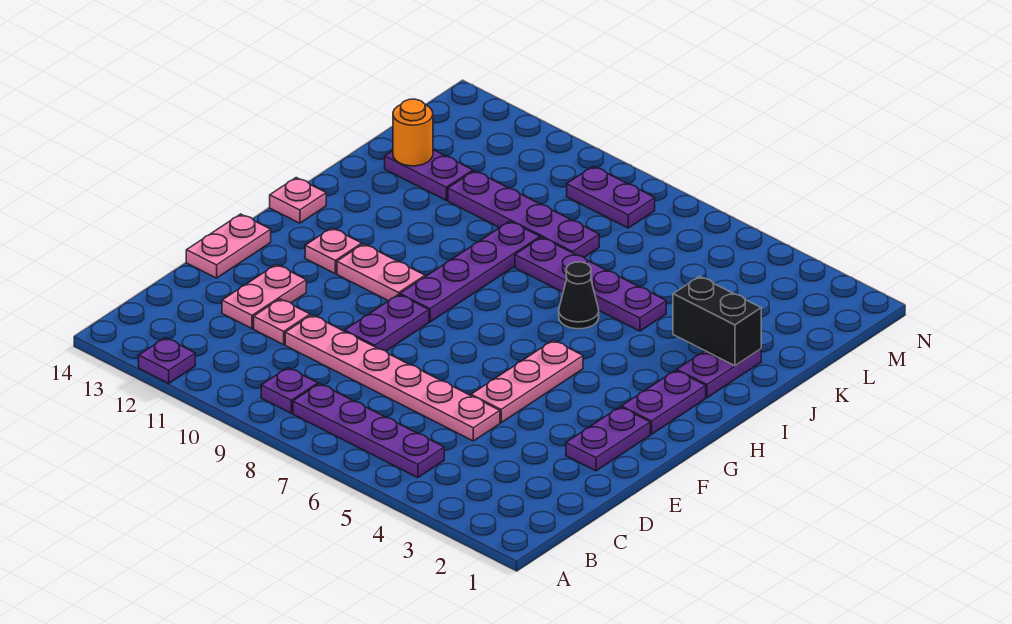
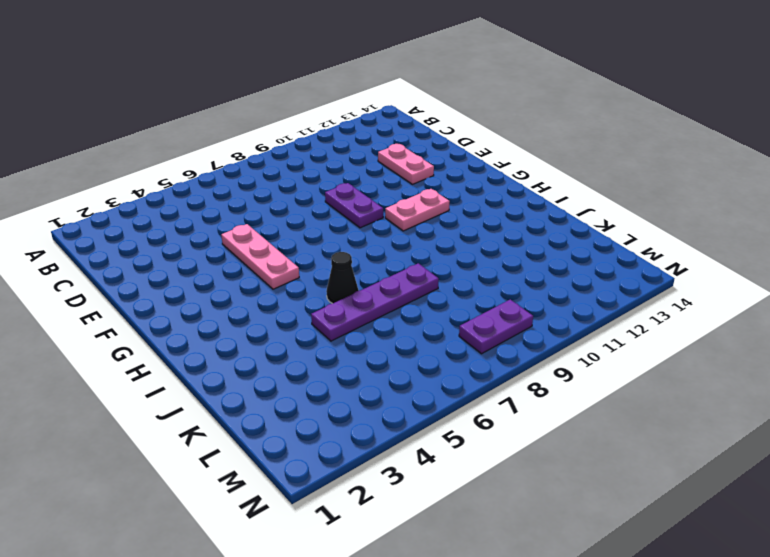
none -> purple 1x1 plate [139,338,195,383]
none -> purple 1x4 plate [293,384,444,478]
none -> purple 1x1 plate [261,368,318,413]

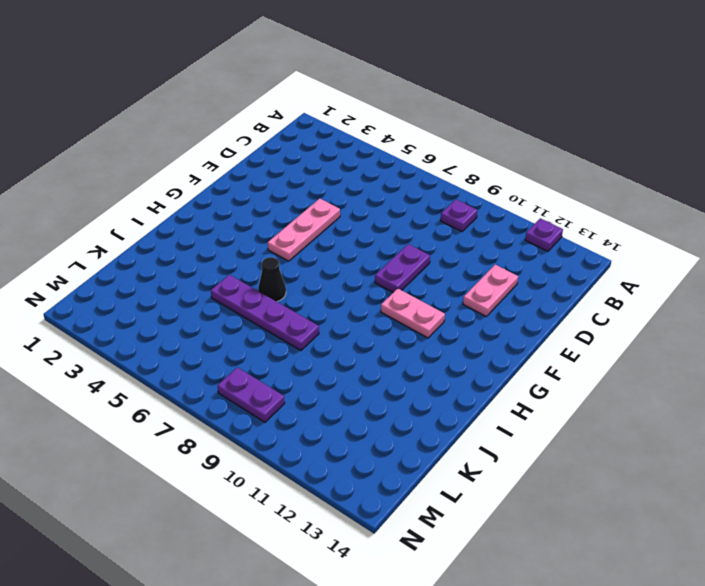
none -> purple 1x4 plate [293,384,444,478]
none -> pink 1x6 plate [285,315,500,441]
none -> pink 1x1 plate [254,299,310,345]

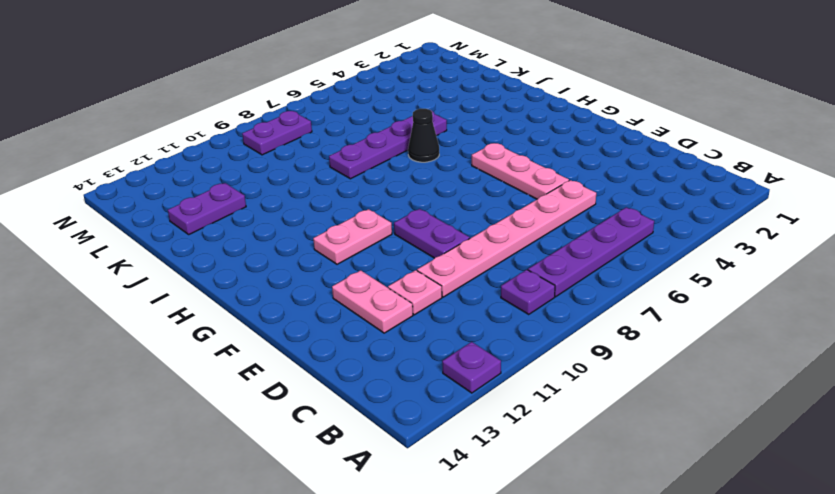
none -> purple 1x2 plate [566,407,650,471]
none -> pink 1x2 plate [186,214,271,278]
none -> purple 1x2 plate [621,370,706,434]

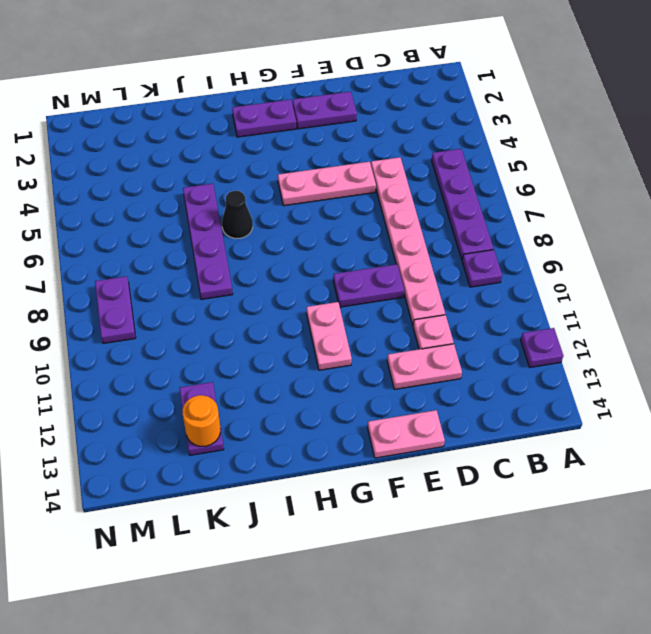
none -> purple 1x4 plate [400,221,540,322]
none -> pink 1x1 plate [305,228,362,274]
none -> pink 1x1 plate [270,178,326,223]

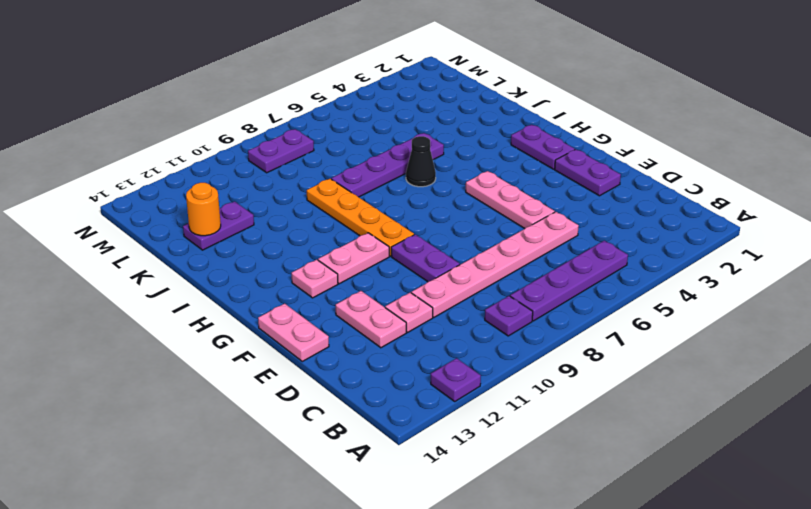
orange 1x4 plate [307,179,414,256] -> purple 1x4 plate [400,221,540,322]
none -> pink 1x1 plate [270,178,326,223]
none -> purple 1x2 plate [677,349,761,398]
none -> purple 1x4 plate [448,171,599,257]

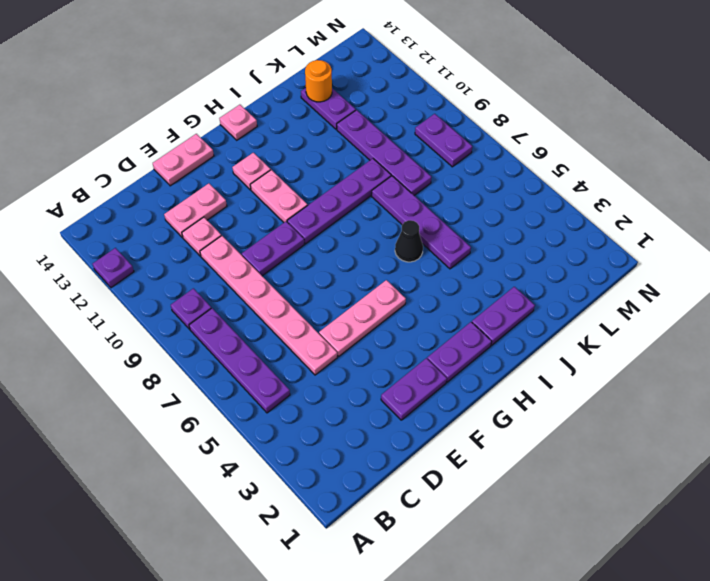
none -> black 1x2 brick [673,276,761,366]

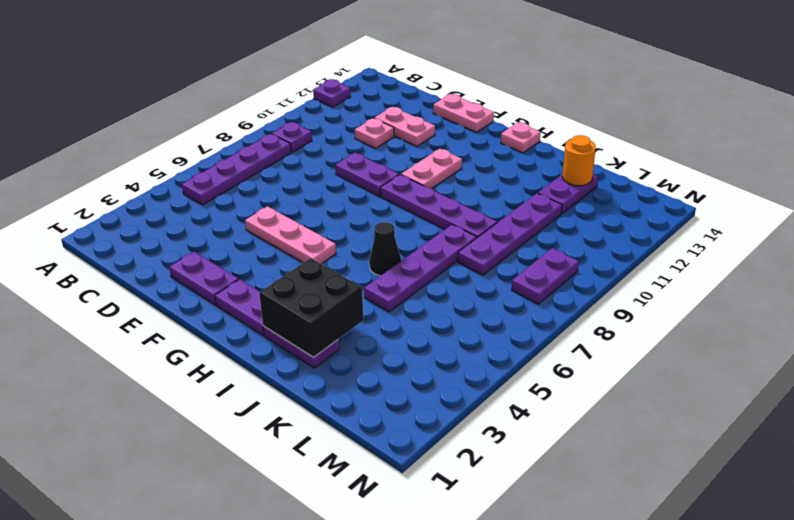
black 2x2 brick [259,258,364,357] -> black 1x2 brick [673,276,761,366]
none -> pink 1x6 plate [285,315,500,441]
none -> pink 1x1 plate [305,228,362,274]

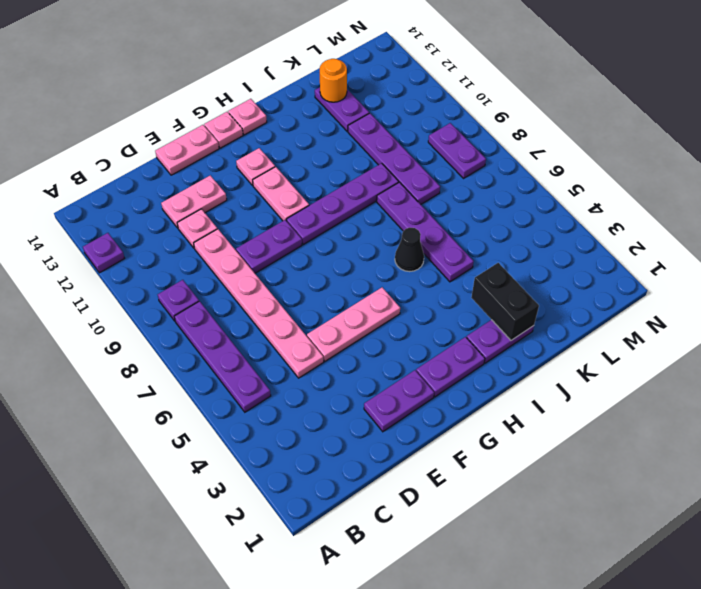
pink 1x1 plate [204,112,243,148] -> none

